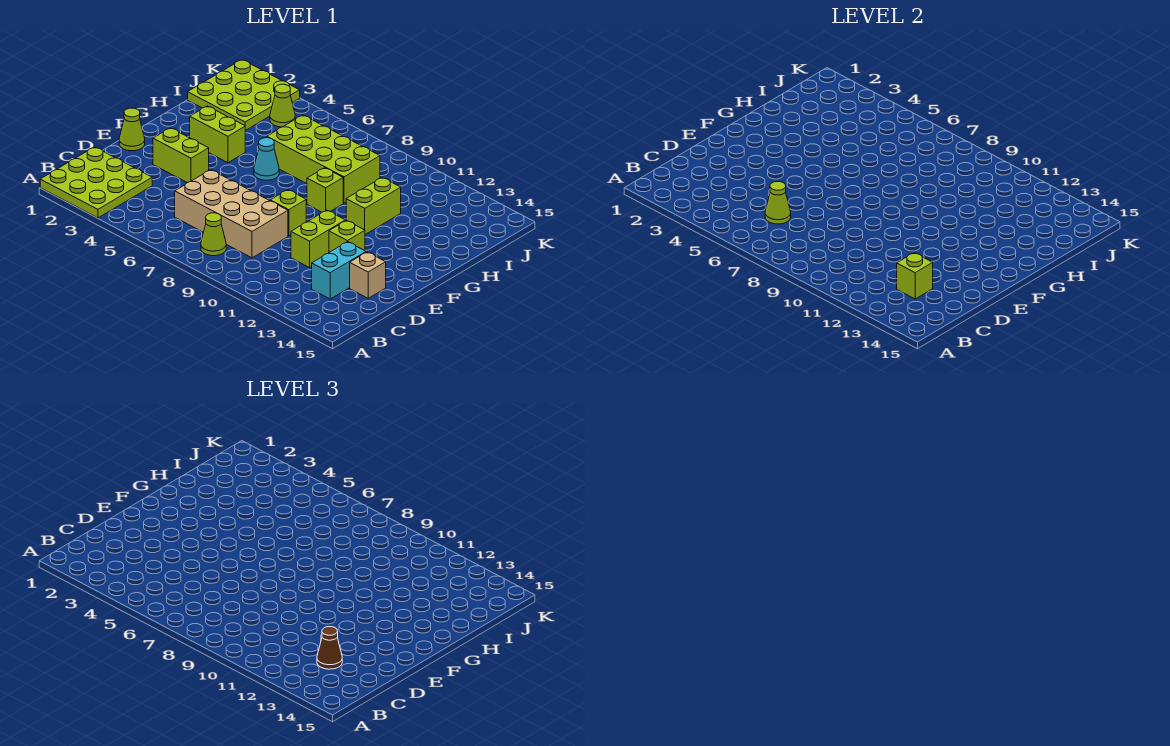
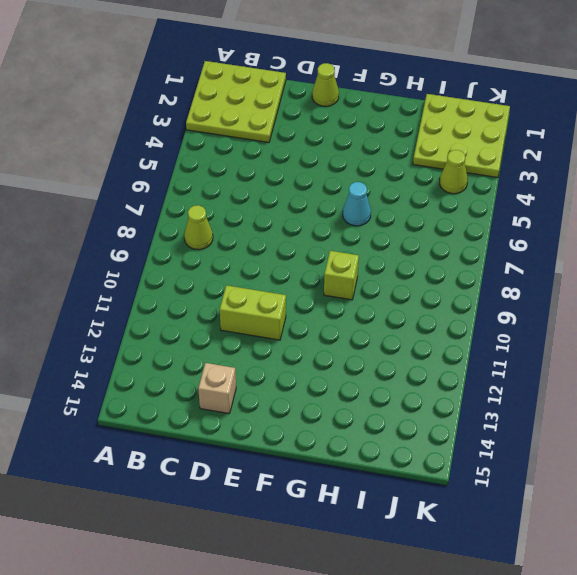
none -> tan 2x4 brick [175,170,288,258]
none -> cyan 1x2 brick [312,242,366,299]
none -> lime 1x2 brick [153,128,209,183]

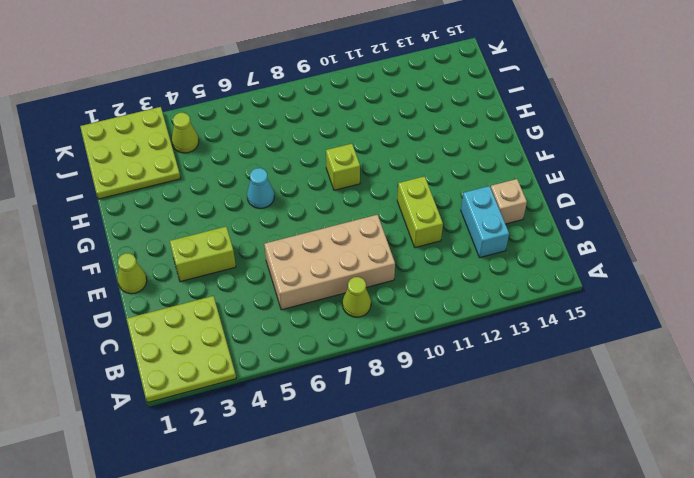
none -> lime 1x1 brick [270,190,306,236]
none -> lime 1x1 brick [329,220,365,252]
none -> lime 1x2 brick [190,106,245,163]

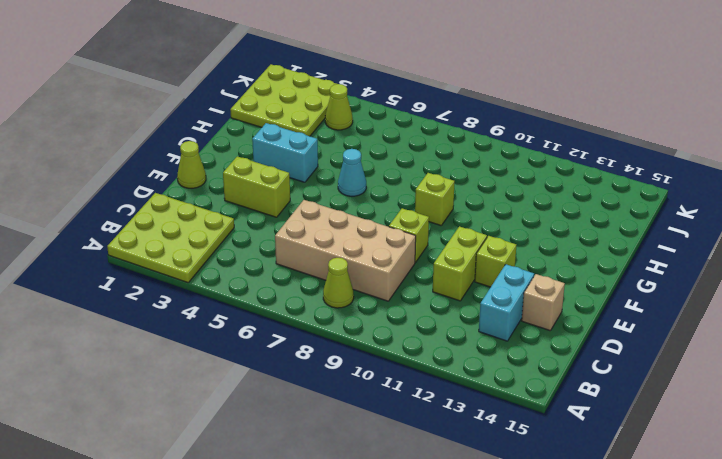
cyan 1x2 brick [252,123,318,182] -> lime 1x2 brick [190,106,245,163]
none -> lime 1x2 brick [346,178,401,234]
none -> lime 2x4 brick [267,115,380,203]
none -> lime 1x1 cone [765,182,791,224]

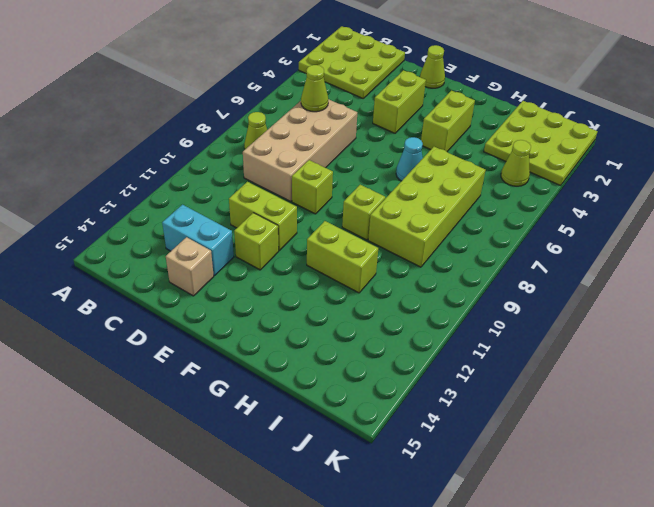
none -> lime 1x1 brick [897,253,933,299]
none -> brown 1x1 cone [317,627,342,669]

